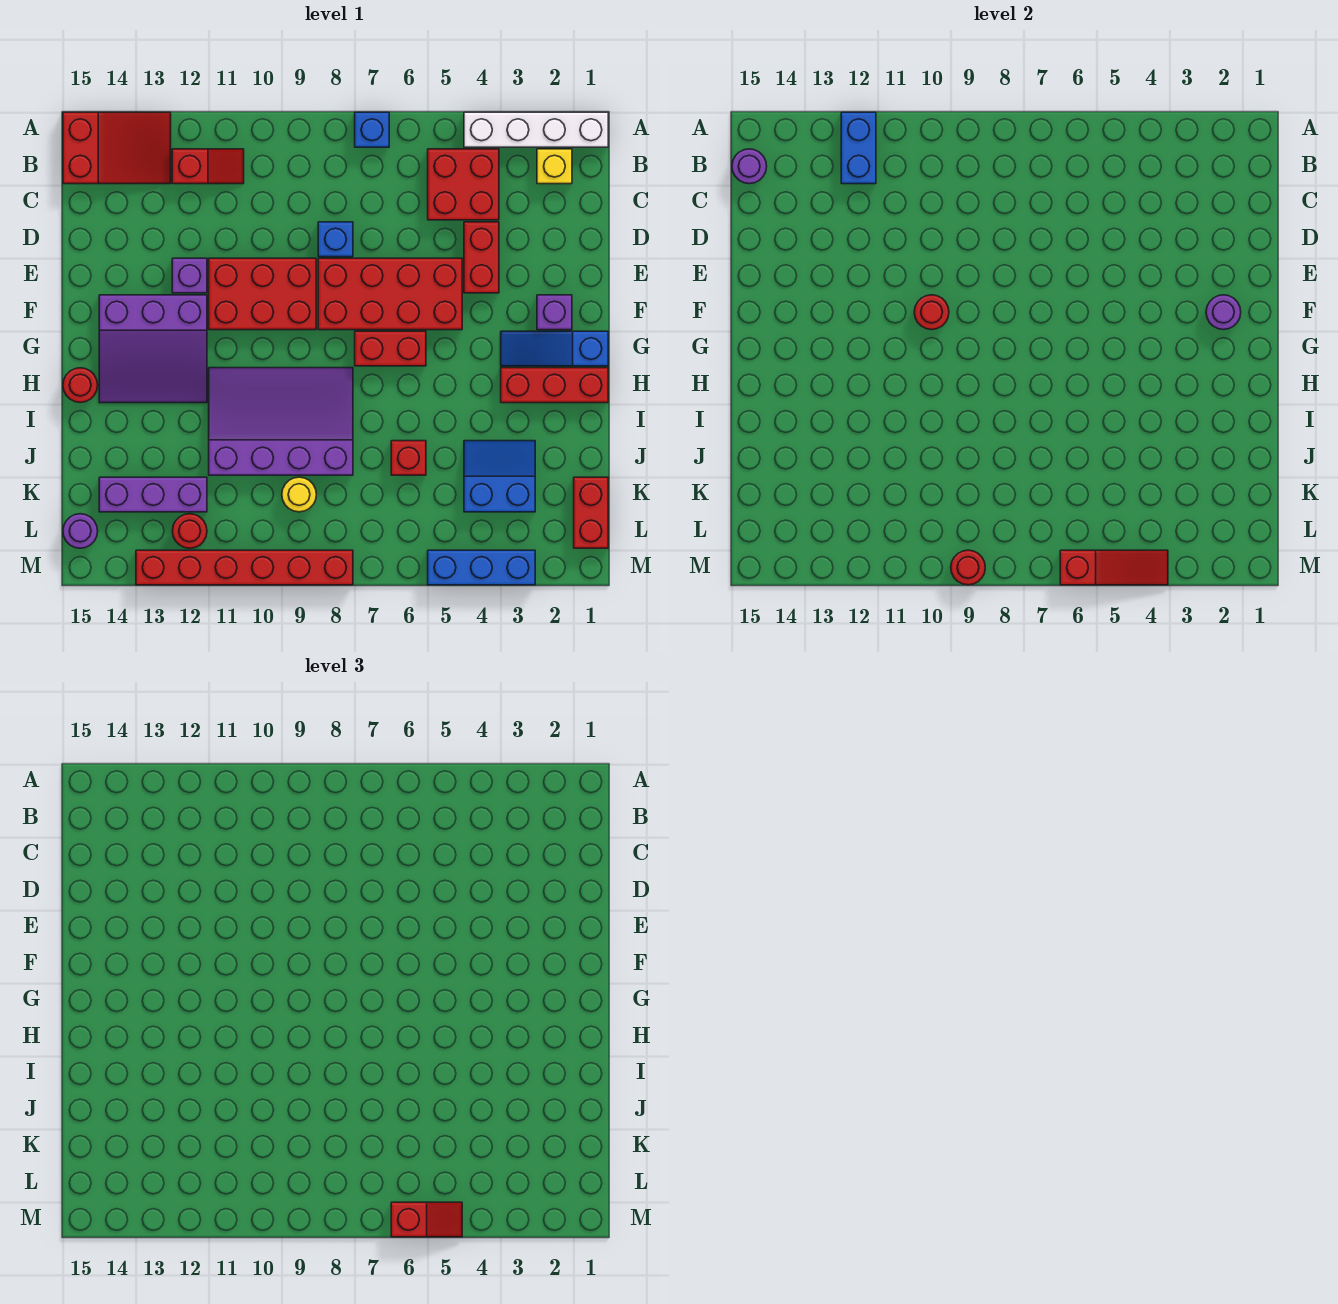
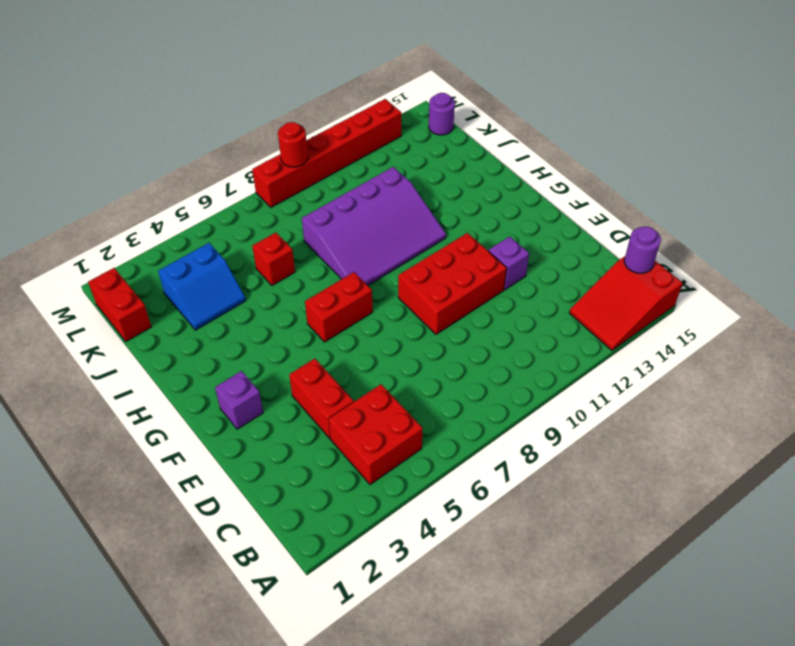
none -> white 1x4 brick [464,112,608,147]
none -> blue 1x1 brick [355,112,389,147]
none -> yellow 1x1 brick [537,149,572,184]
none -> red 1x2 slope [172,149,244,184]

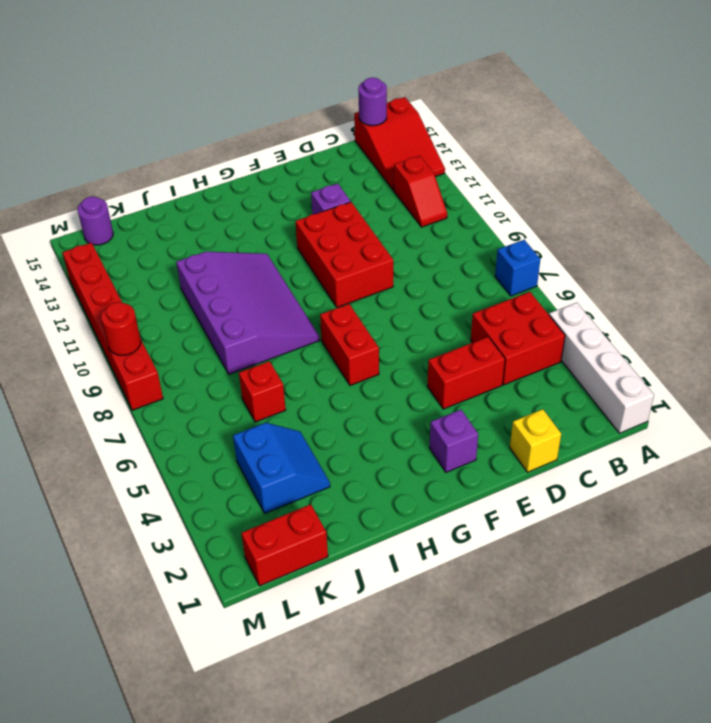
yellow 1x1 brick [510,409,561,472] -> yellow 1x1 brick moved to [537,149,572,184]
none -> blue 1x1 brick [318,222,353,257]
none -> red 2x4 brick [318,258,462,330]
none -> purple 3x3 slope [99,295,207,403]
none -> blue 1x3 slope [501,331,608,366]

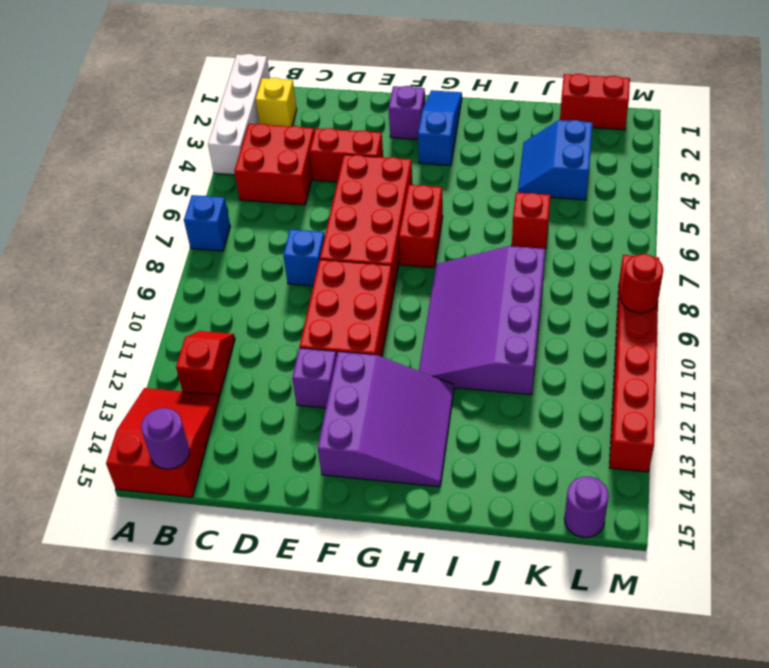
blue 1x3 slope [418,90,462,166] -> blue 1x3 slope turned to [501,331,608,366]
none -> red 1x3 brick [501,368,608,403]
none -> red 1x1 round brick [63,368,98,403]
none -> yellow 1x1 round brick [282,477,316,512]
none -> purple 1x3 brick [99,477,207,512]

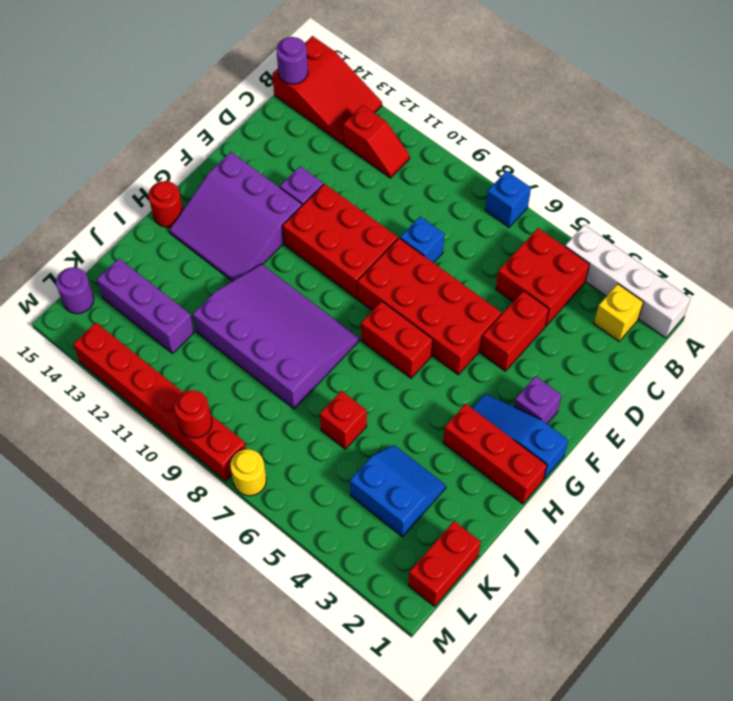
yellow 1x1 round brick [230,449,266,496] -> yellow 1x1 round brick moved to [282,477,316,512]
none -> red 1x1 round brick [172,514,207,548]
none -> blue 1x3 brick [428,550,535,585]
none -> blue 1x2 brick [841,112,876,184]
none -> purple 1x1 round brick [1206,295,1241,330]

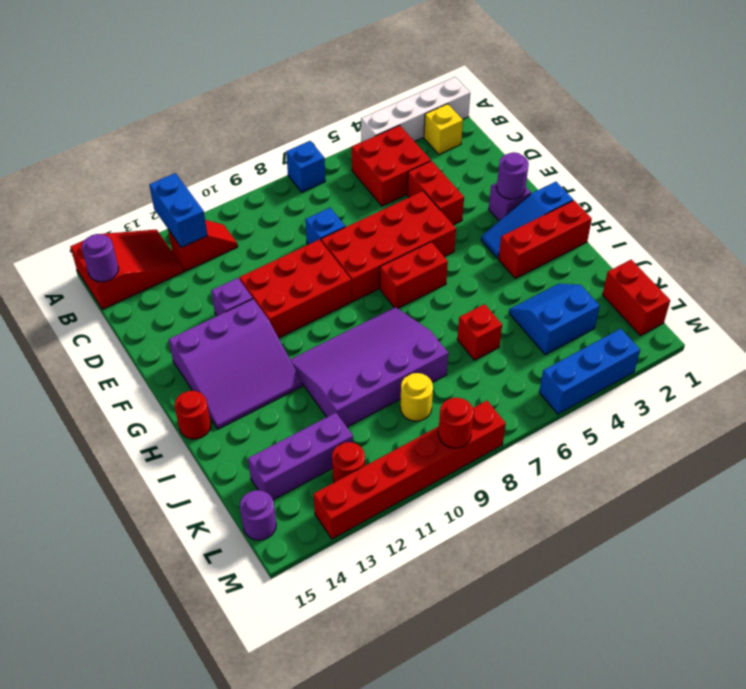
none -> red 1x1 round brick [914,295,949,330]
none -> red 1x3 slope [1060,550,1168,585]
none -> red 1x2 slope [391,1202,462,1237]

